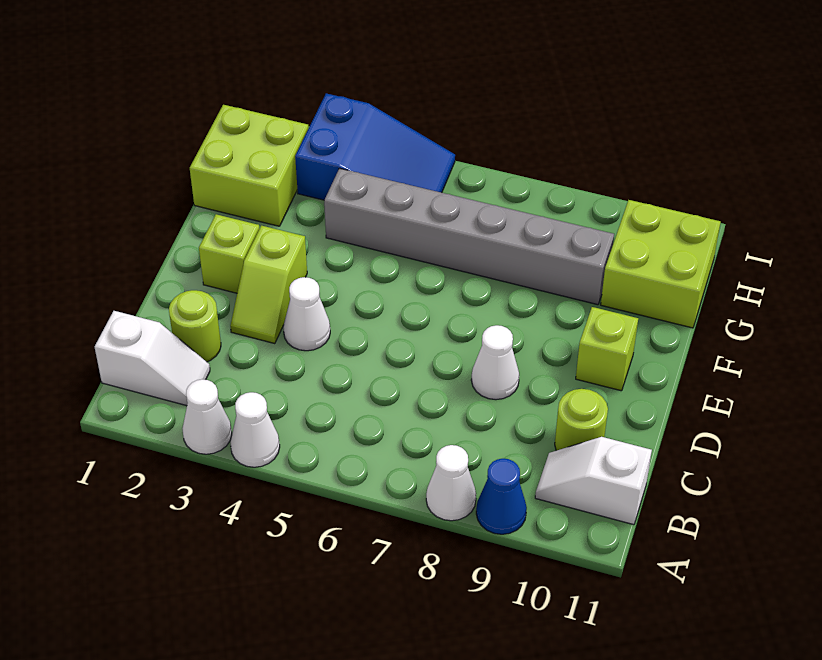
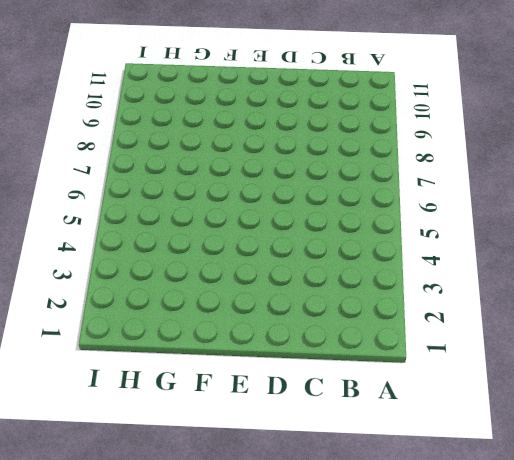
none -> white 1x1 cone [182,379,232,454]
none -> white 1x1 cone [230,392,280,467]
none -> white 1x1 cone [426,445,476,521]

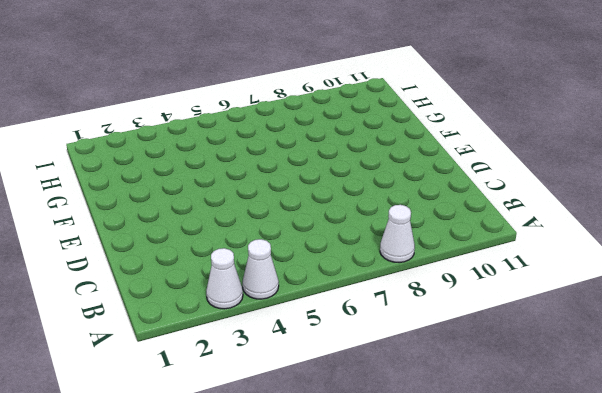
none -> blue 1x1 cone [476,459,527,534]
none -> white 1x2 slope [95,311,210,406]
none -> white 1x2 slope [535,437,652,525]

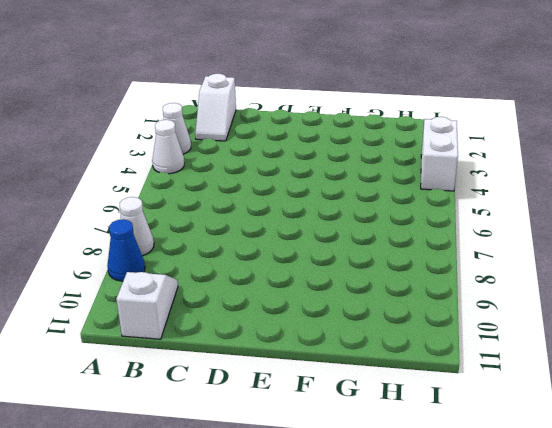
white 1x2 brick [421,117,458,191] -> blue 2x3 slope [295,93,455,200]
none -> lime 1x1 round brick [169,290,221,362]
none -> lime 1x1 round brick [555,389,608,451]
none -> lime 1x2 slope [230,226,307,344]

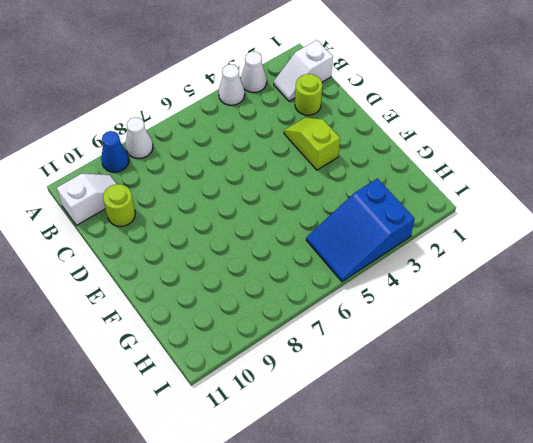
none -> white 1x1 cone [283,277,330,351]
none -> white 1x1 cone [471,325,519,400]
none -> lime 1x1 brick [199,214,259,293]

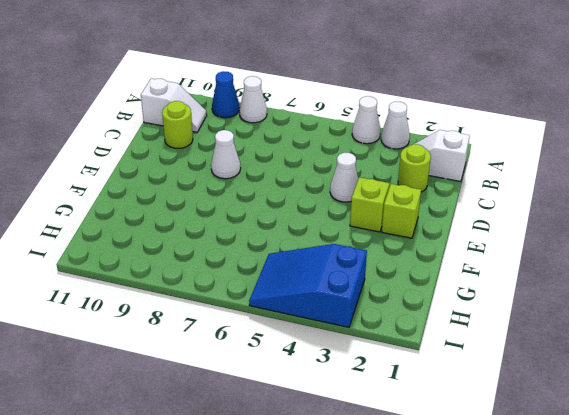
none -> lime 1x1 brick [576,307,638,391]
none -> lime 2x2 brick [190,105,309,226]
none -> grey 1x6 brick [324,168,614,305]

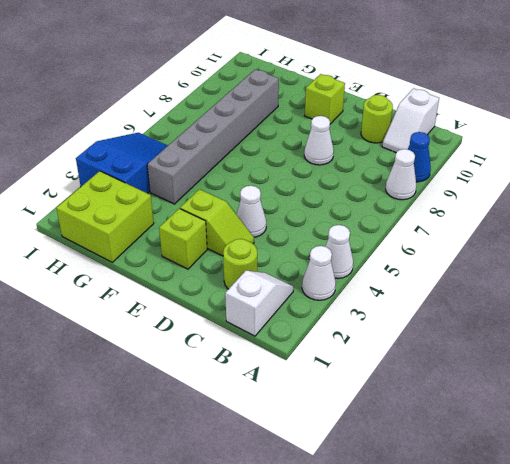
none -> lime 2x2 brick [601,200,721,328]

